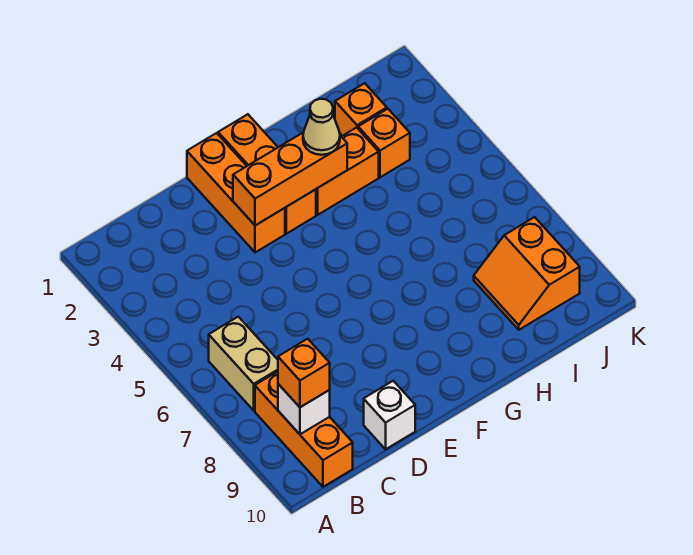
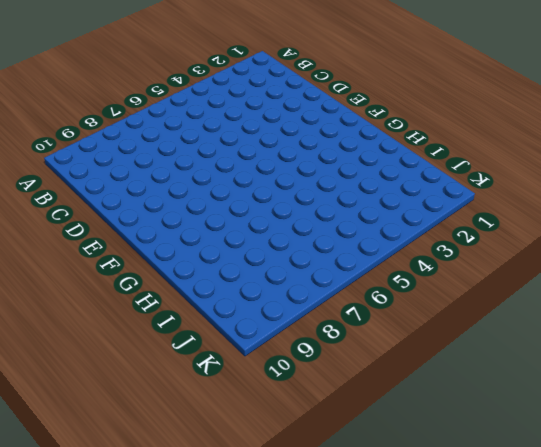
none -> tan 1x2 brick [209,317,278,410]
none -> orange 1x3 brick [255,372,353,487]
none -> white 1x1 brick [364,381,415,449]

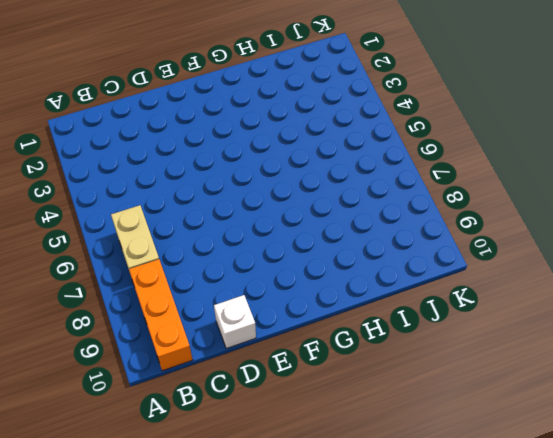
none -> orange 1x3 brick [187,133,285,252]
none -> orange 1x3 brick [218,114,316,234]
none -> orange 1x2 brick [316,128,379,215]

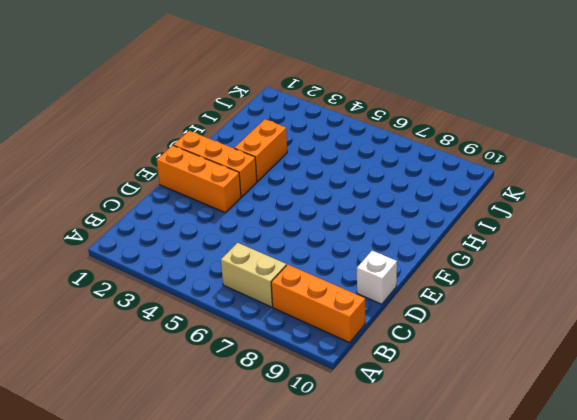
none -> orange 1x1 brick [335,83,387,136]
none -> orange 1x1 brick [358,109,410,177]
none -> orange 2x2 slope [474,217,580,330]

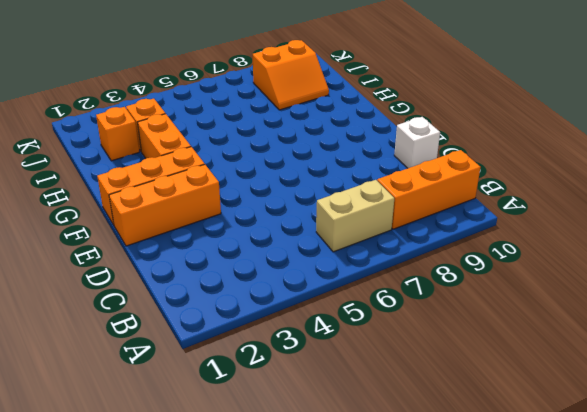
none -> white 1x1 brick [278,384,330,434]
none -> orange 1x3 brick [233,132,347,226]
none -> orange 1x1 brick [278,339,330,407]

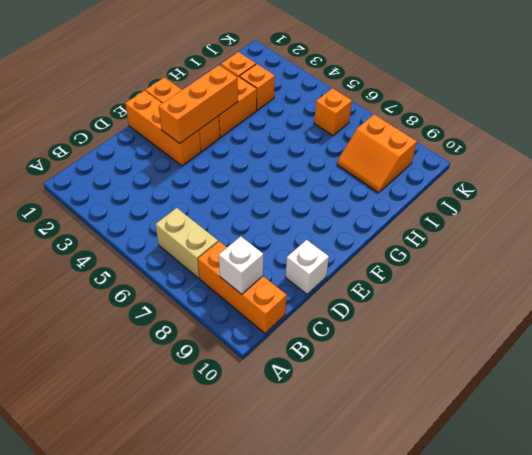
orange 1x1 brick [314,88,352,136] -> orange 1x1 brick moved to [278,339,330,407]
none -> tan 1x1 cone [303,99,340,155]

